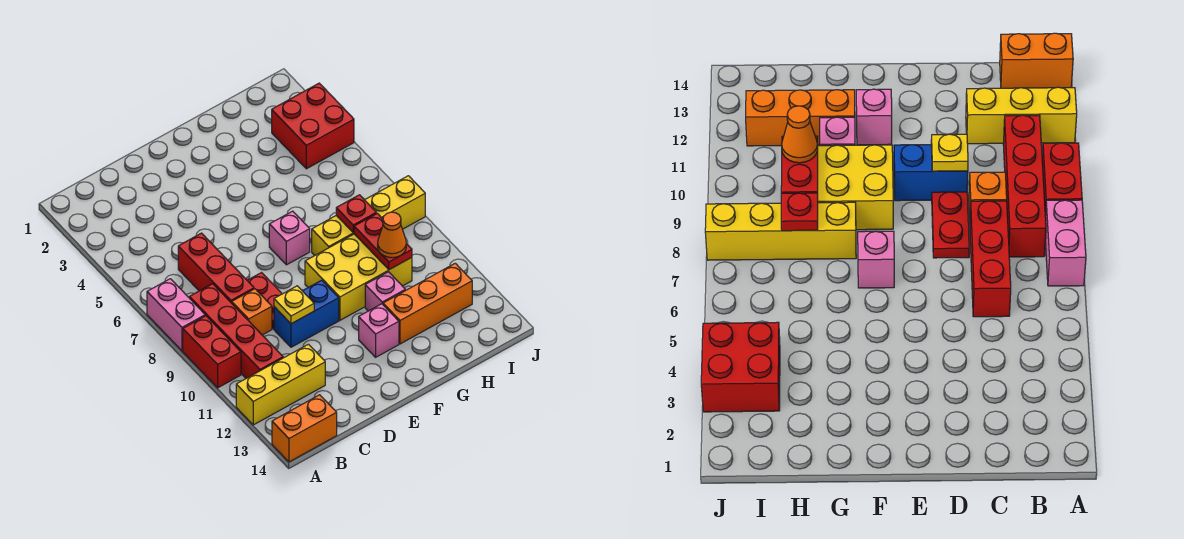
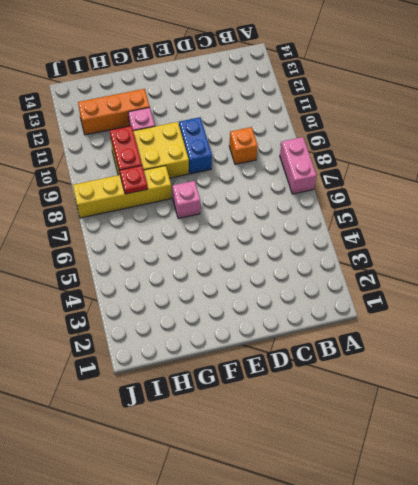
blue 1x2 brick [179,117,212,174] -> blue 1x2 brick turned to [274,280,339,347]
none -> red 1x2 brick [183,316,241,388]
none -> yellow 1x3 brick [236,344,325,425]
none -> orange 1x2 brick [272,395,337,462]

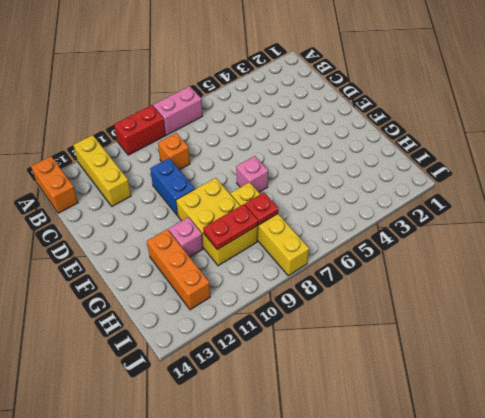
none -> red 1x4 brick [189,284,283,378]
none -> red 1x3 brick [178,233,254,303]
none -> red 1x2 plate [247,273,282,329]

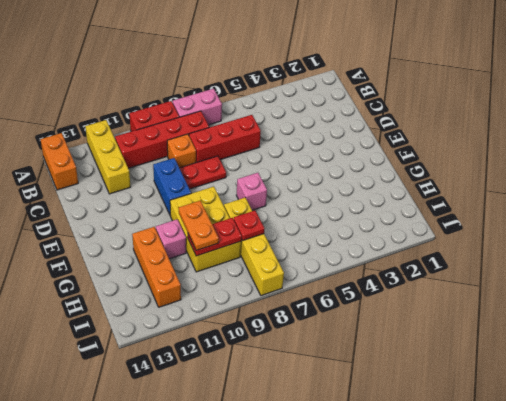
orange 1x2 plate [179,201,219,250] -> orange 1x1 cone [378,212,406,258]
none -> pink 1x1 brick [359,304,399,357]
none -> red 2x2 brick [272,83,354,169]
none -> yellow 1x1 plate [274,286,314,324]

